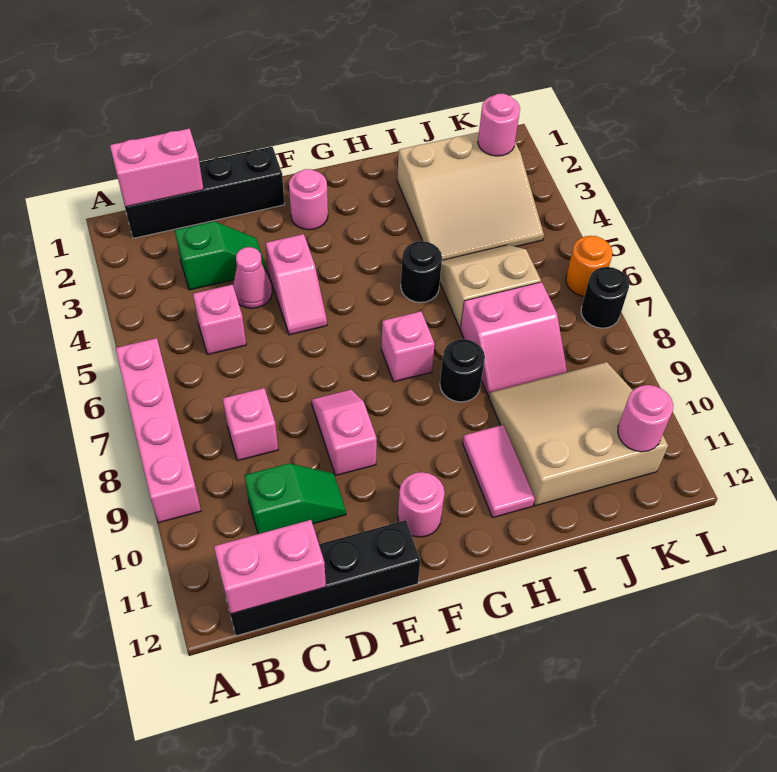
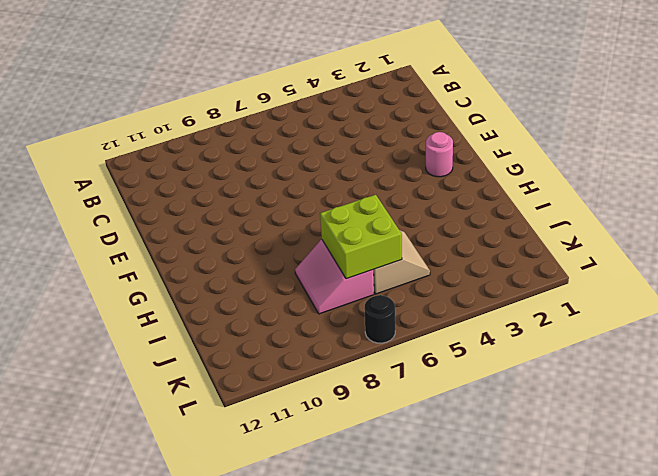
lime 2x2 brick [320,195,402,279] -> none
none -> pink 1x4 brick [115,338,201,523]
none -> black 1x4 brick [124,147,285,238]
none -> black 1x4 brick [223,520,420,636]

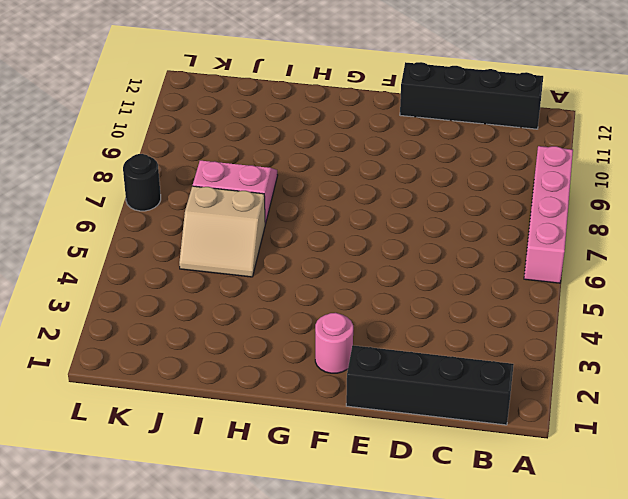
none -> green 1x2 slope [175,221,266,290]
none -> pink 1x1 brick [193,285,246,355]
none -> pink 1x1 brick [223,388,278,461]

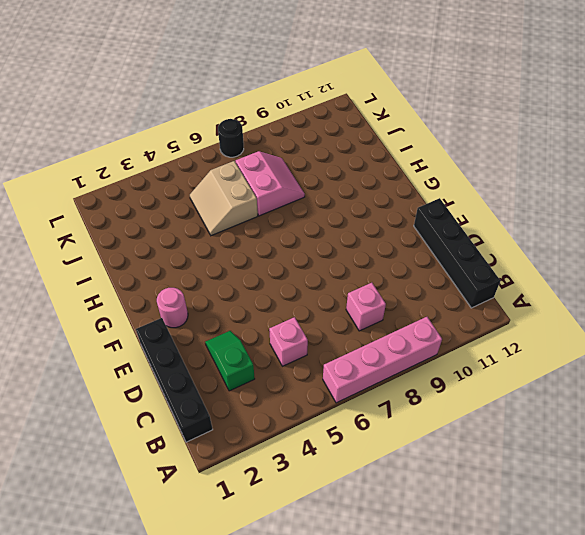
none -> green 1x2 slope [244,463,346,534]
none -> pink 1x1 cone [233,247,272,308]
none -> pink 1x2 slope [266,234,327,335]

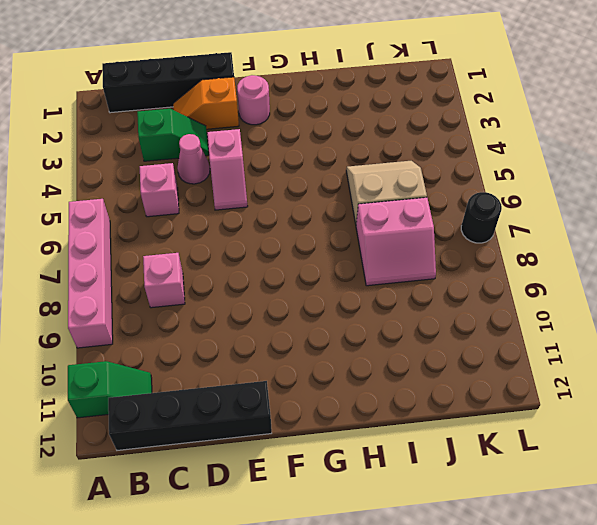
green 1x2 slope [68,361,152,418] -> green 1x2 slope moved to [244,463,346,534]
orange 1x2 slope [173,77,239,129] -> none
none -> pink 1x2 slope [312,390,377,476]
none -> pink 1x1 round brick [398,472,445,537]
none -> pink 1x1 brick [381,311,435,382]

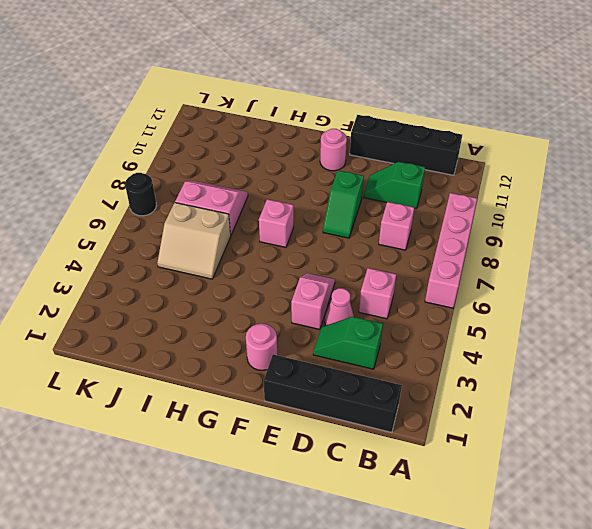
green 1x2 slope [323,170,364,238] -> pink 1x2 slope [312,390,377,476]
none -> black 1x1 round brick [401,241,442,302]
none -> black 1x1 round brick [440,339,485,402]
none -> pink 1x2 tile [463,425,535,518]

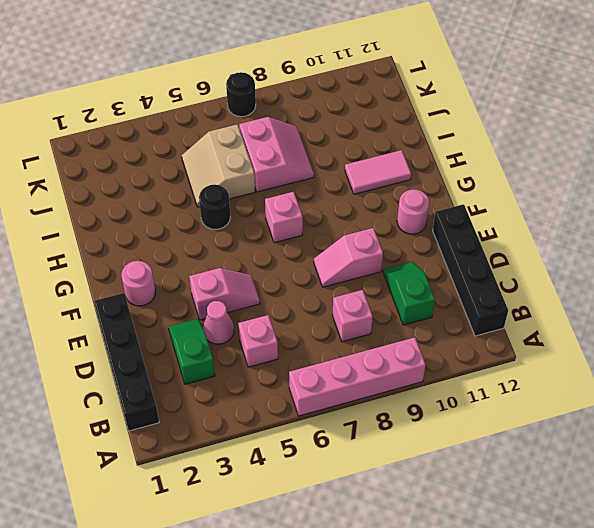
none -> black 1x1 round brick [440,339,485,402]
none -> tan 3x3 slope [397,132,544,260]
none -> tan 3x3 slope [489,362,668,506]

